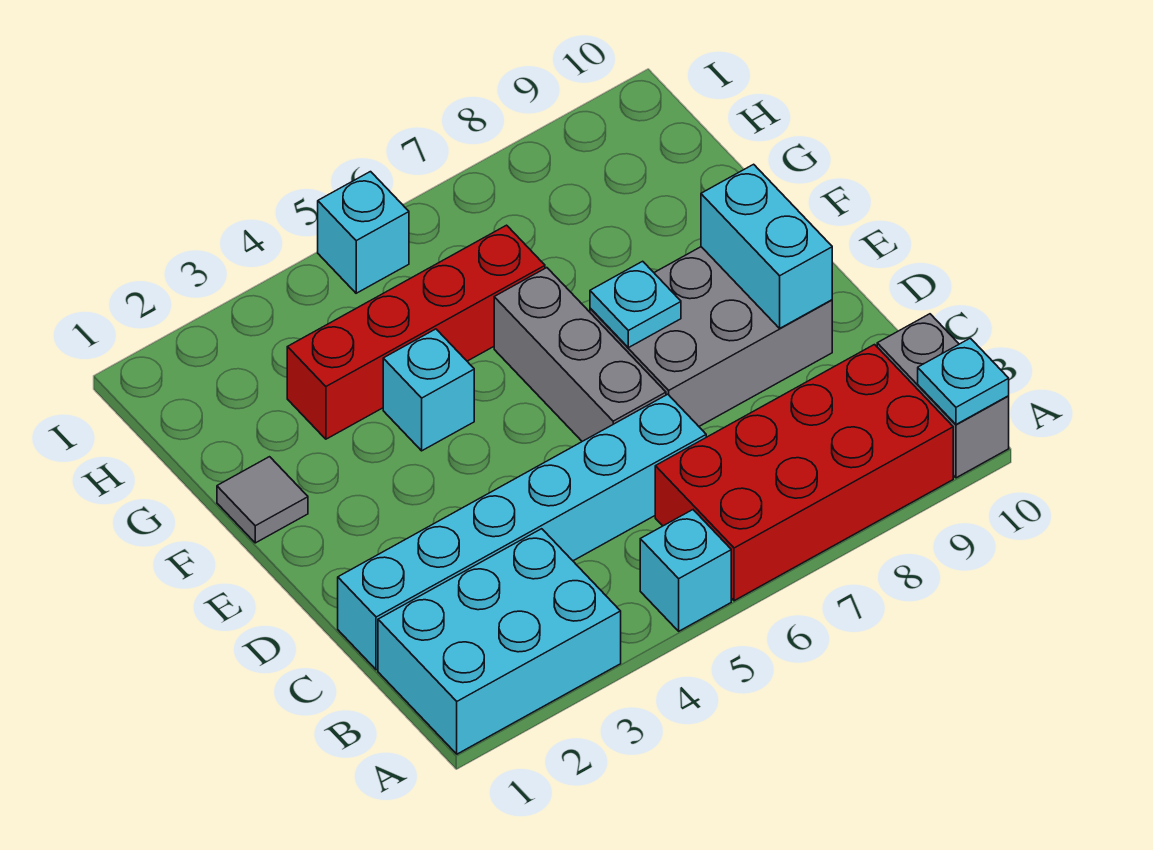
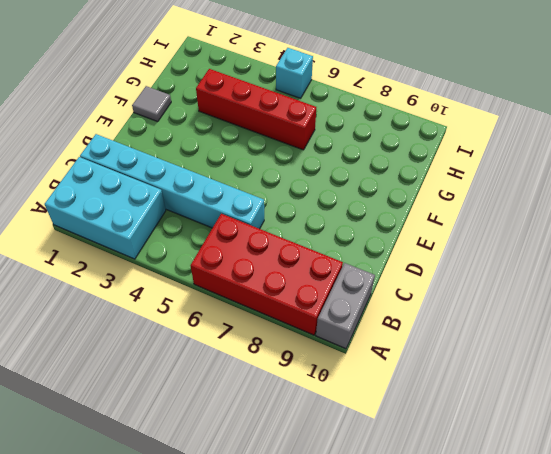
none -> cyan 1x1 brick [640,510,731,631]
none -> grey 1x3 brick [494,268,666,441]
none -> grey 2x3 brick [590,247,832,426]

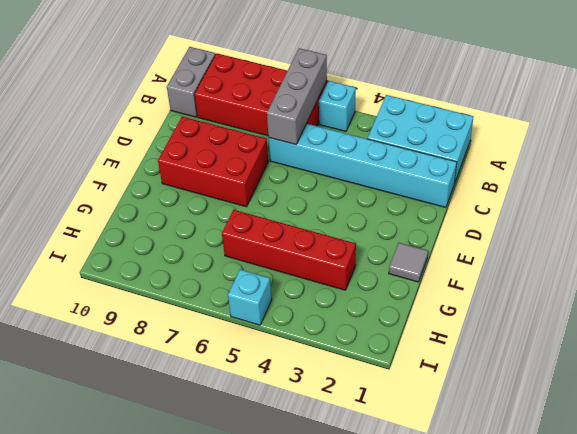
grey 1x3 brick [267,48,327,145] -> grey 1x3 brick moved to [494,268,666,441]
red 2x3 brick [158,117,268,207] -> grey 2x3 brick [590,247,832,426]
none -> cyan 1x1 brick [383,329,474,451]
none -> cyan 1x1 plate [918,338,1009,424]
none -> cyan 1x2 brick [701,164,832,328]

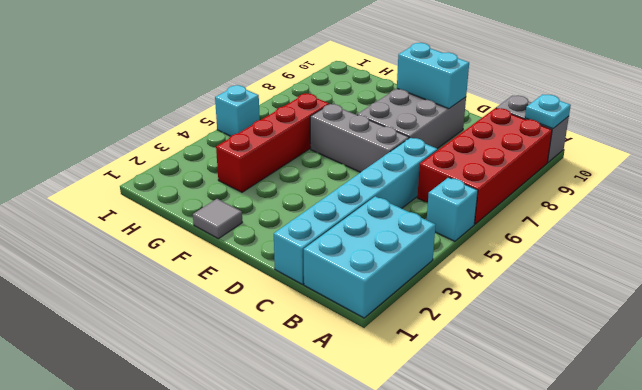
none -> cyan 1x1 brick [383,329,474,451]
none -> cyan 1x1 plate [590,261,681,348]

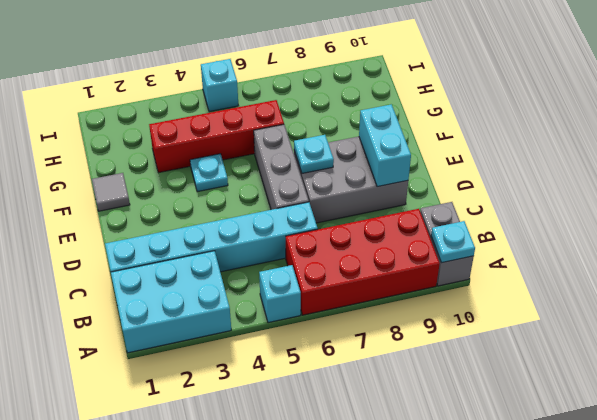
cyan 1x1 plate [190,154,228,192] -> cyan 1x1 brick [383,329,474,451]

